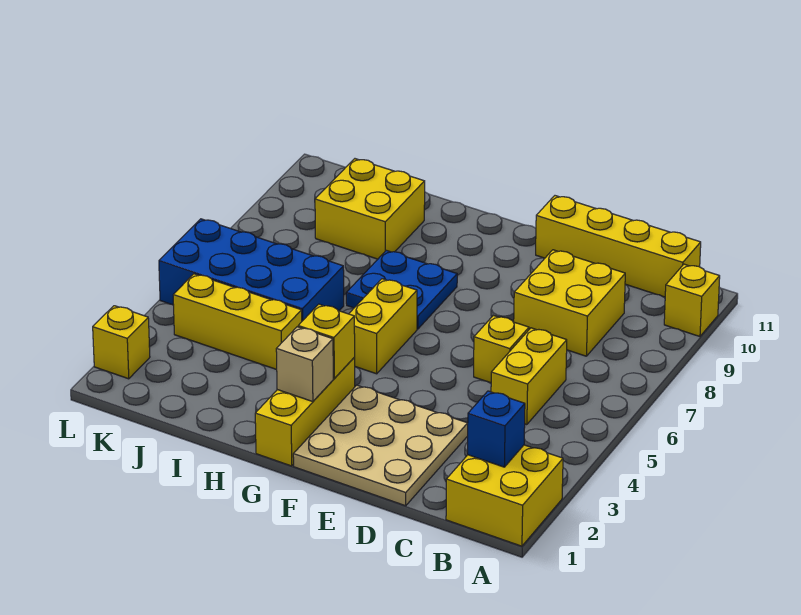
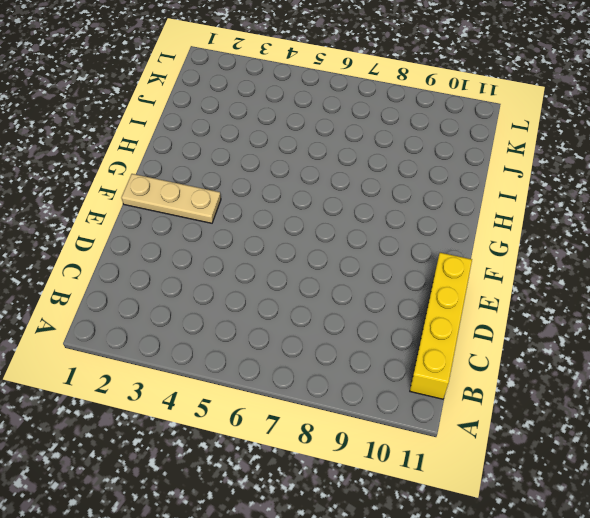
tan 1x3 plate [121,174,221,223] -> tan 3x3 plate [293,385,468,506]
none -> yellow 2x2 brick [446,445,563,546]
none -> yellow 1x1 brick [664,264,720,336]
none -> yellow 1x2 brick [491,328,567,425]

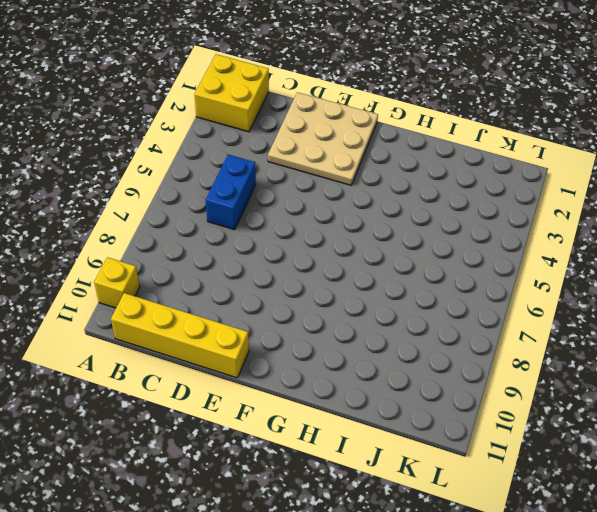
blue 1x2 brick [206,154,256,230] -> yellow 1x2 brick [491,328,567,425]
none -> yellow 2x2 brick [514,250,625,356]
none -> yellow 1x1 brick [474,315,529,383]
none -> yellow 1x3 brick [255,358,355,466]

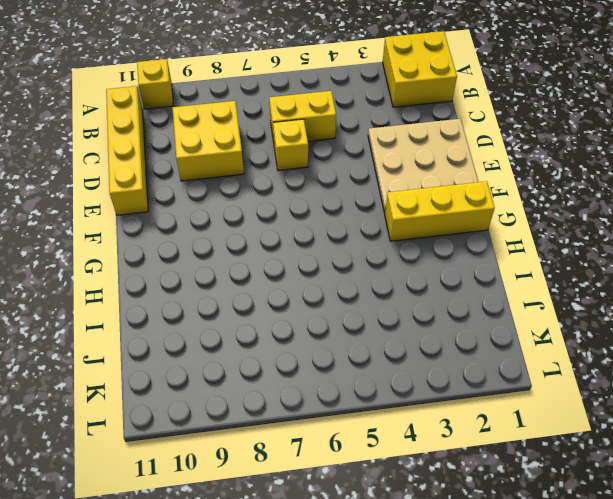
none -> yellow 1x2 brick [349,279,417,374]
none -> blue 2x2 plate [346,250,457,329]
none -> yellow 1x3 brick [173,274,302,370]

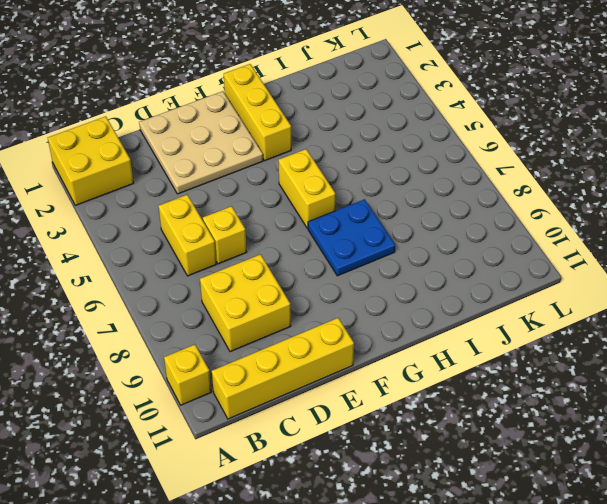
none -> yellow 1x3 brick [173,274,302,370]
none -> blue 2x4 brick [159,219,344,321]
none -> yellow 2x2 brick [315,159,425,259]

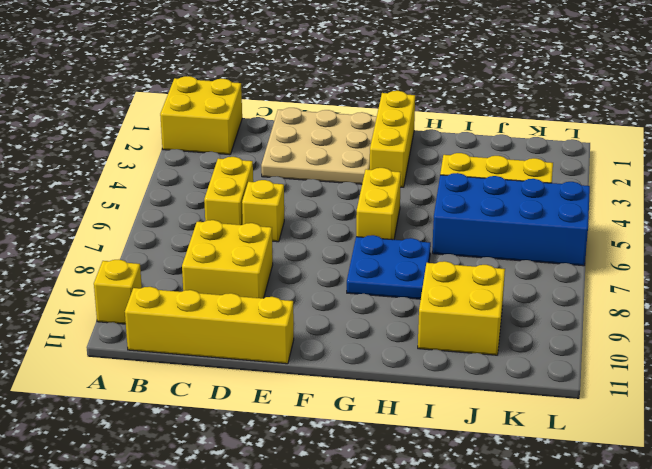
none -> yellow 1x1 brick [93,306,150,379]
none -> blue 1x1 brick [468,391,525,467]
none -> tan 1x1 brick [276,327,333,402]

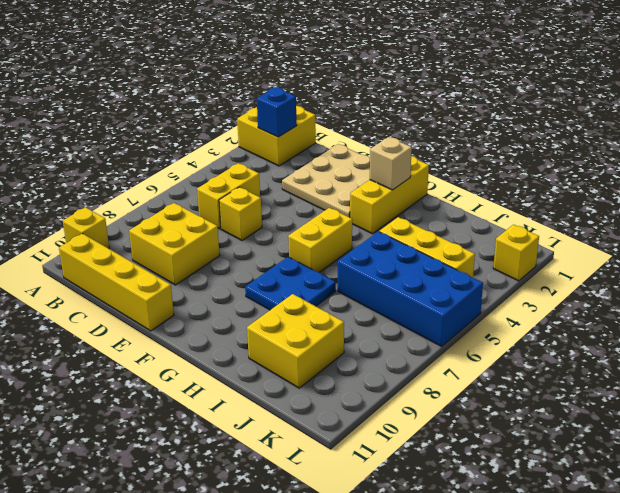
none -> yellow 1x1 brick [298,304,355,378]

